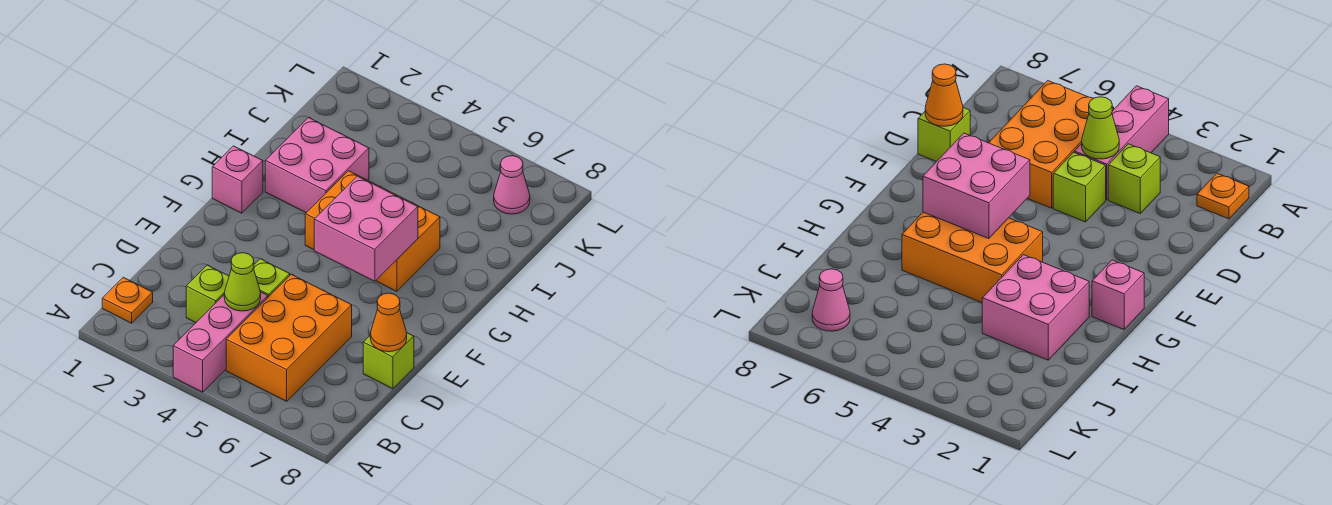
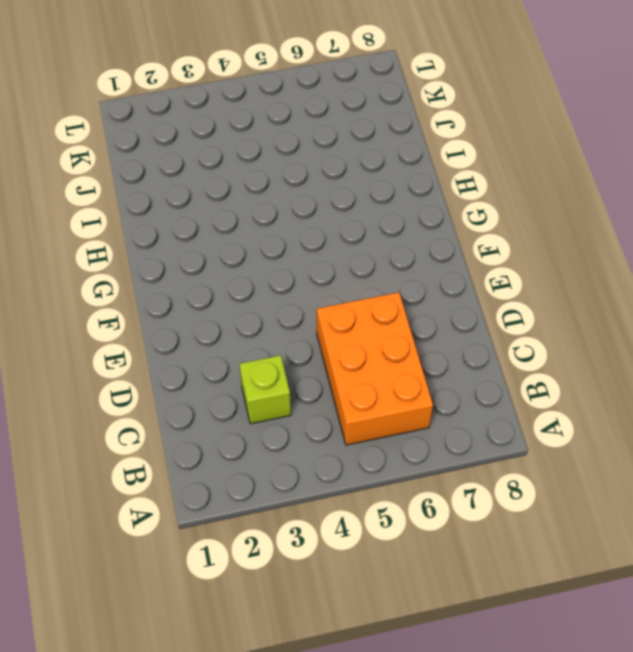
none -> pink 1x3 brick [173,292,268,392]
none -> orange 1x1 plate [102,277,153,323]
none -> lime 1x1 brick [254,259,290,297]

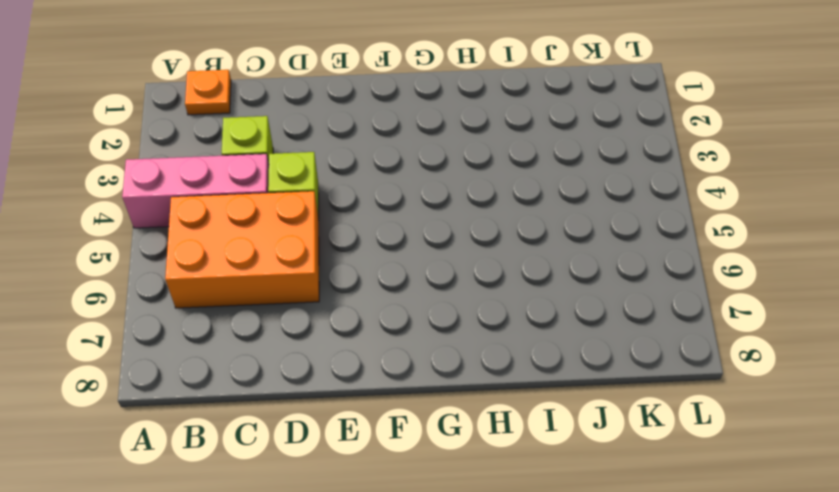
none -> lime 1x1 brick [363,333,414,389]
none -> pink 1x1 brick [212,146,263,213]
none -> orange 2x3 brick [305,171,440,291]

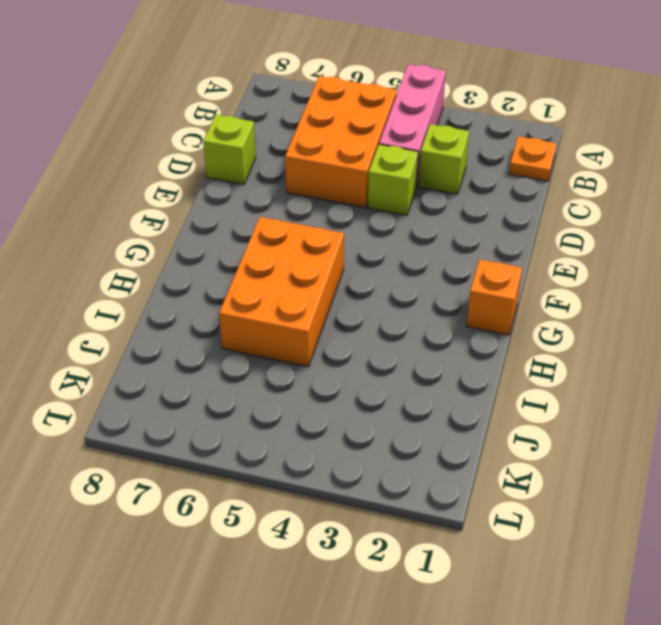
orange 1x1 brick [467,259,522,335] -> pink 1x1 brick [212,146,263,213]
orange 2x3 brick [219,217,344,367] -> orange 2x3 brick turned to [305,171,440,291]
none -> pink 2x2 brick [265,117,369,213]
none -> pink 1x1 cone [494,156,530,214]
none -> lime 1x1 cone [224,253,261,311]

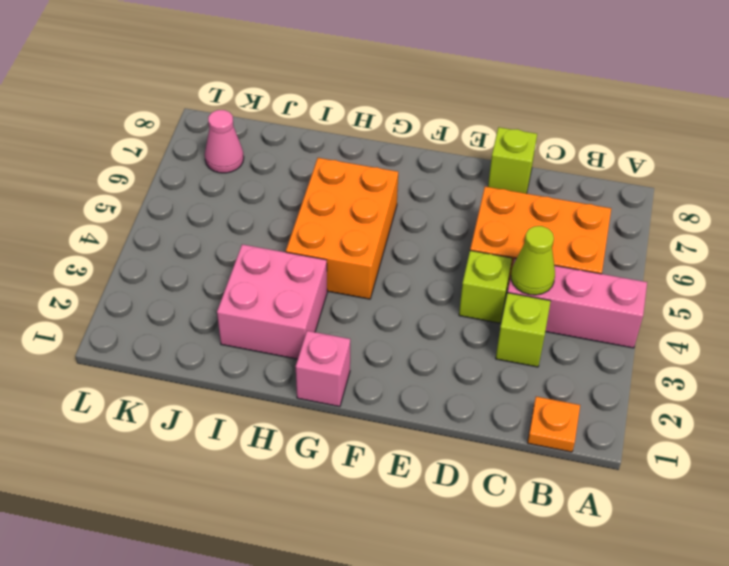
none -> orange 1x1 cone [370,293,407,352]
none -> pink 2x2 brick [314,176,418,281]

